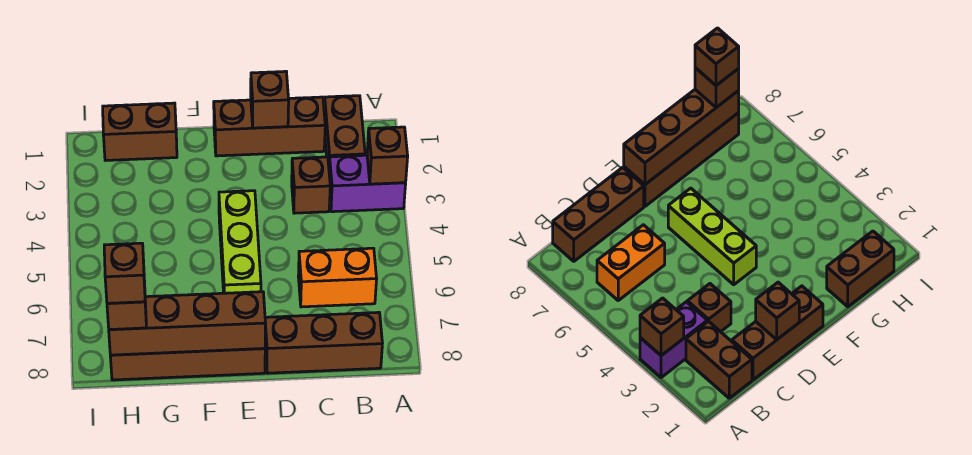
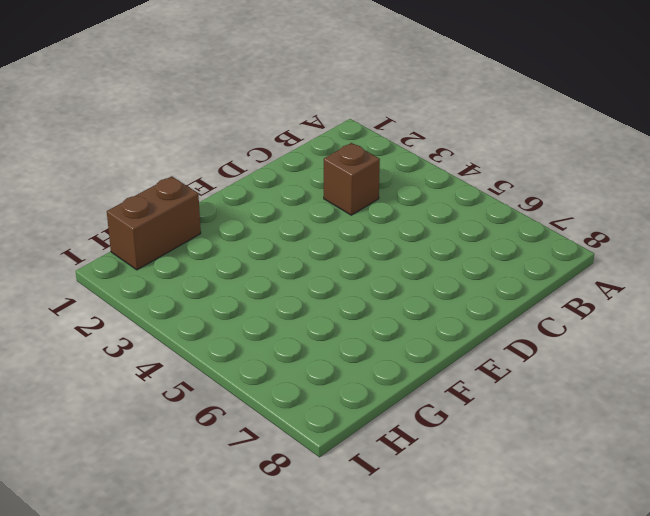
none -> purple 1x2 brick [329,155,406,212]
none -> brown 1x2 brick [324,96,365,164]
none -> orange 1x2 brick [298,248,377,307]

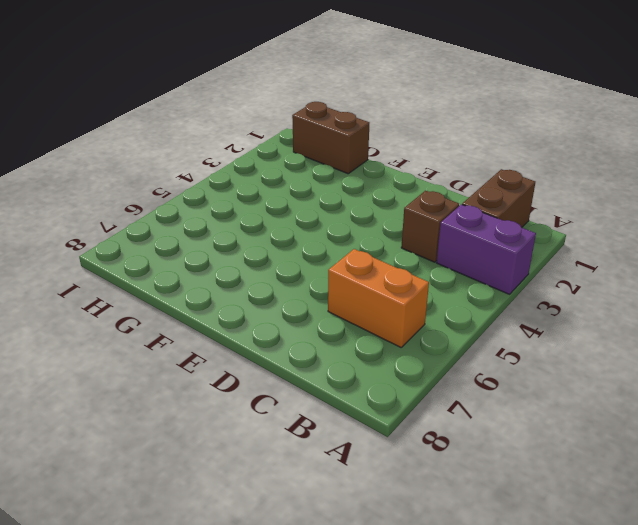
none -> brown 1x3 brick [265,312,382,373]
none -> brown 1x3 brick [214,97,325,156]
none -> lime 1x3 brick [219,191,261,293]

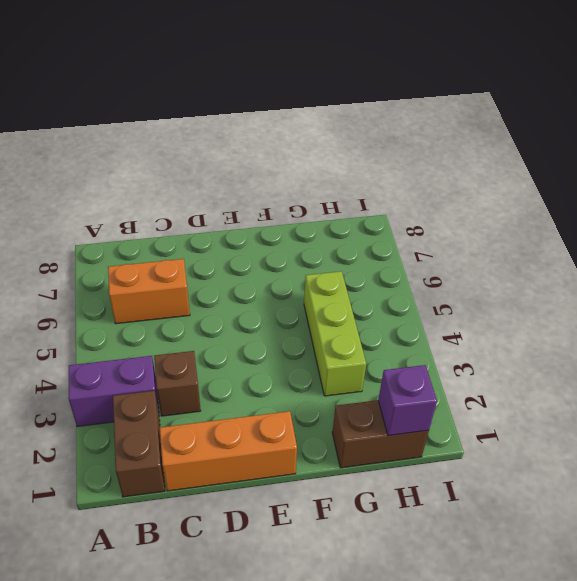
orange 1x3 brick [160,411,297,491] -> brown 1x3 brick [214,97,325,156]
lime 1x3 brick [304,271,366,396] -> lime 1x3 brick moved to [219,191,261,293]
purple 1x1 brick [378,365,437,436] -> none
none -> brown 1x3 brick [265,312,382,373]
none -> brown 1x4 brick [110,348,265,380]
none -> brown 1x1 brick [367,127,408,184]

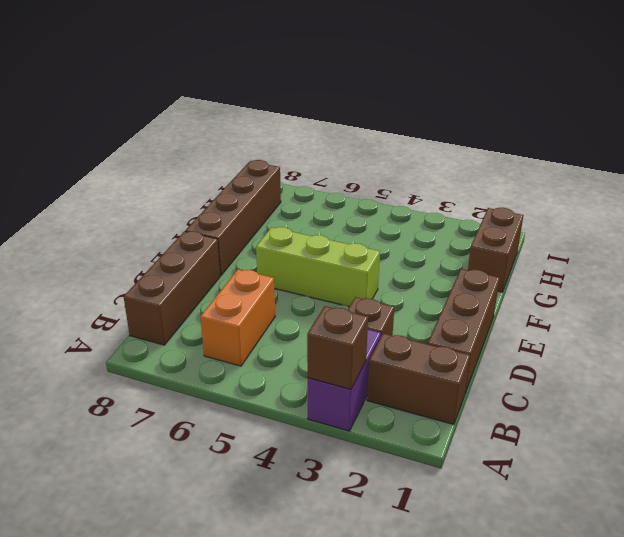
none -> brown 1x1 brick [251,71,289,128]
none -> brown 1x4 brick [109,292,266,355]
none -> brown 1x1 brick [107,281,146,330]

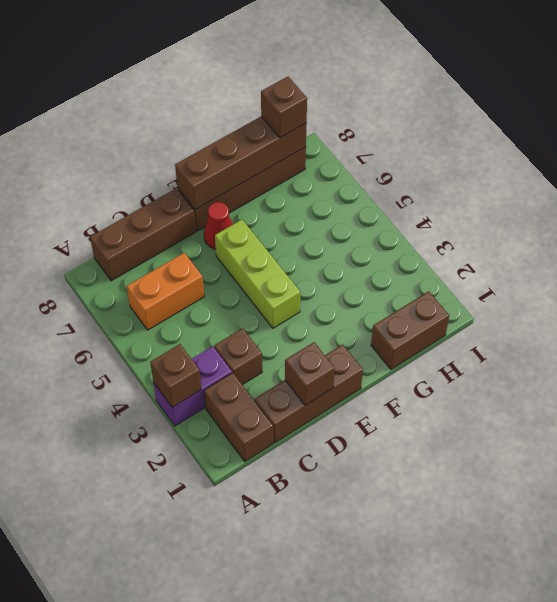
red 1x1 cone [204,202,233,249] -> none
none -> brown 1x1 brick [104,243,145,303]

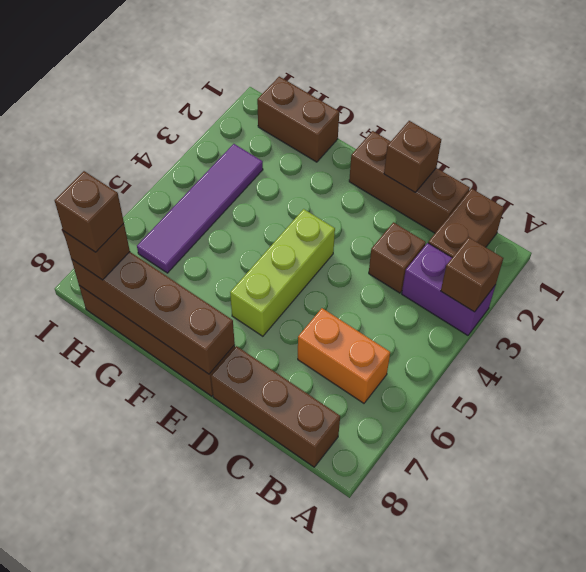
purple 1x4 tile [137,144,263,273] -> none

